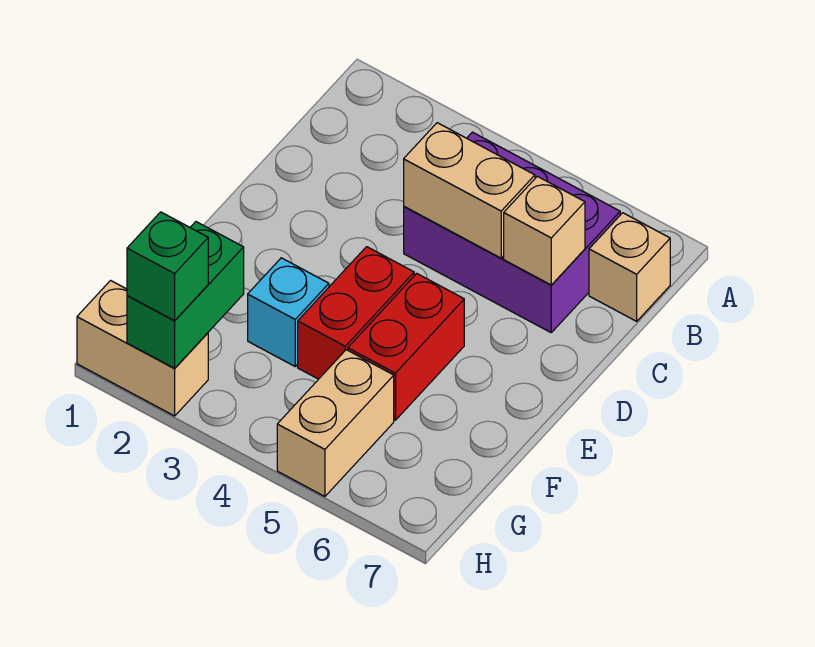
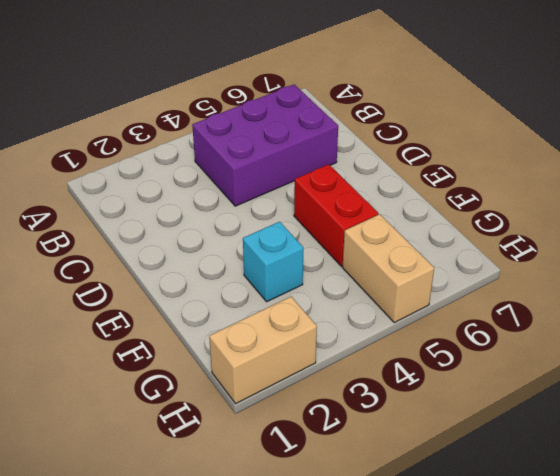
none -> tan 1x1 brick [589,213,670,321]
none -> red 1x2 brick [298,247,414,379]

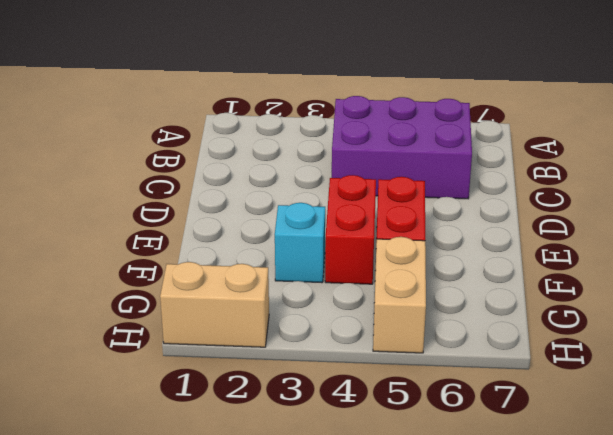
none -> tan 1x1 brick [589,213,670,321]
none -> tan 1x2 brick [404,123,535,258]

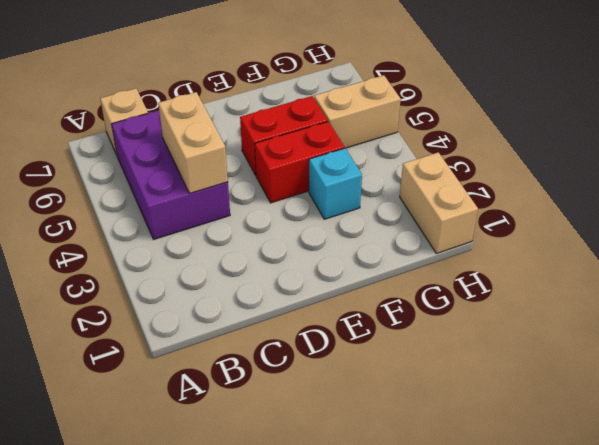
none -> tan 1x1 brick [504,176,585,285]
none -> green 1x2 brick [127,222,244,368]

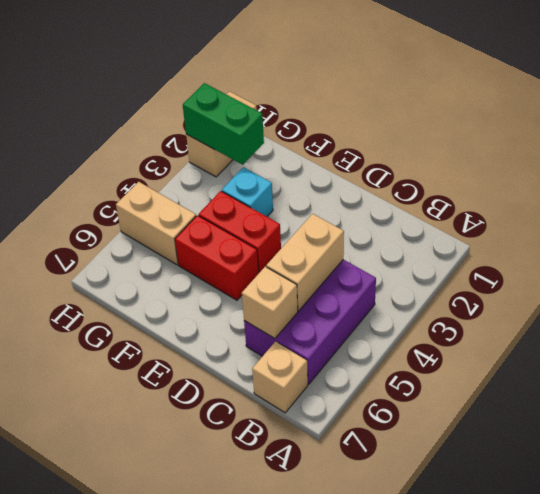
none -> green 1x1 brick [127,212,208,321]

